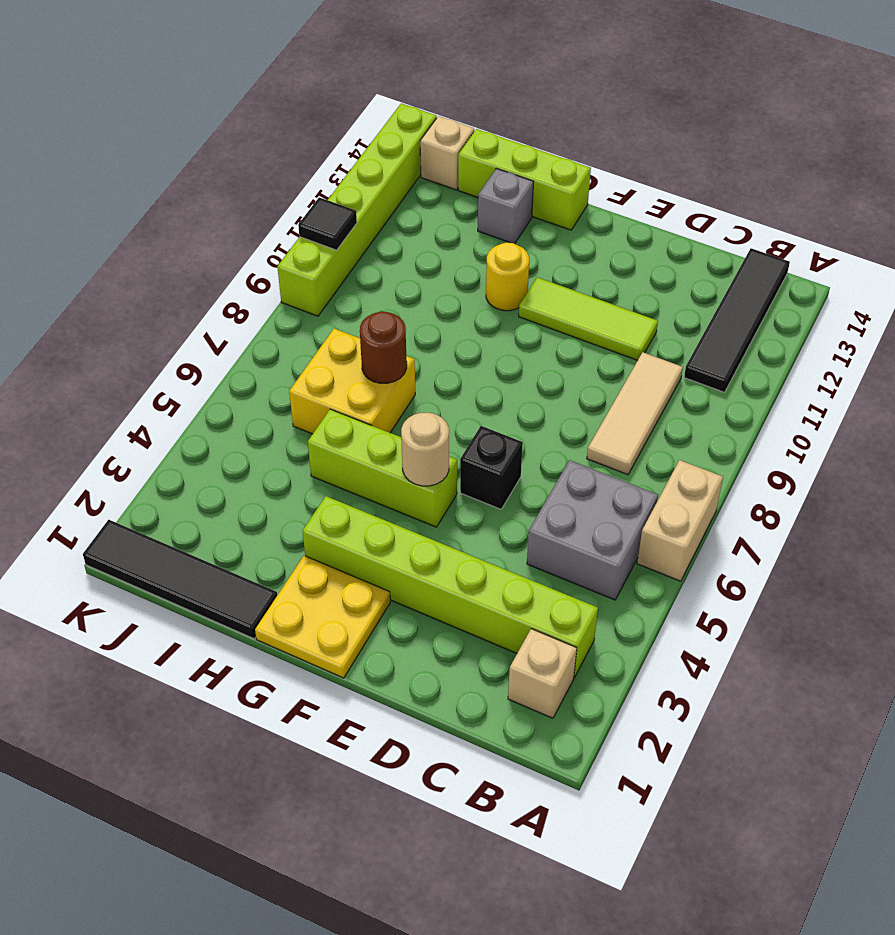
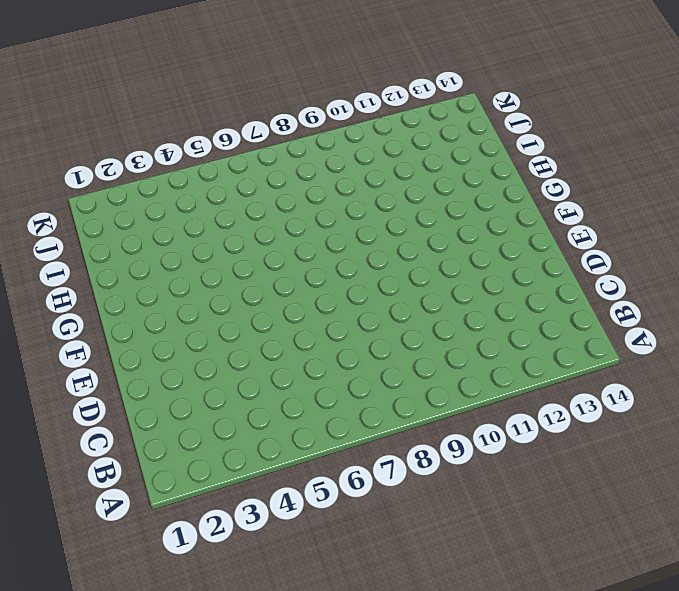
none -> tan 1x2 brick [637,460,723,581]
none -> tan 1x1 brick [508,629,577,718]
none -> lime 1x6 brick [303,496,598,678]

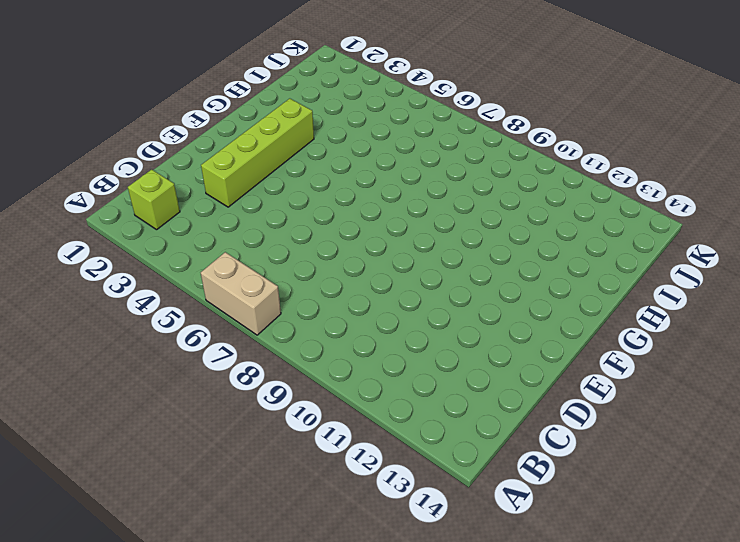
lime 1x1 brick [128,169,180,230] -> tan 1x1 brick [508,629,577,718]
lime 1x4 brick [201,99,314,207] -> lime 1x6 brick [303,496,598,678]
none -> grey 2x2 brick [527,460,658,600]
none -> black 1x4 tile [684,248,790,392]
none -> tan 1x3 tile [587,352,683,475]

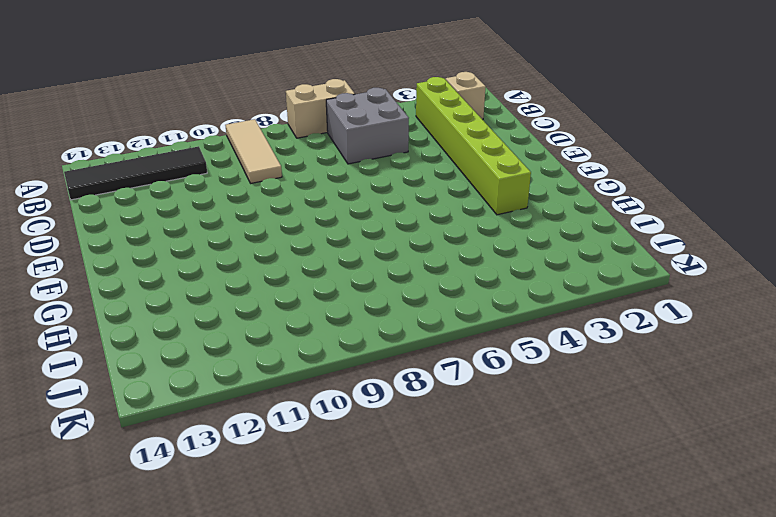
tan 1x3 tile [225,119,282,183] -> tan 1x3 tile turned to [587,352,683,475]
none -> lime 1x3 tile [519,277,658,360]
none -> black 1x1 brick [460,426,523,509]
none -> yellow 2x2 plate [255,556,390,678]

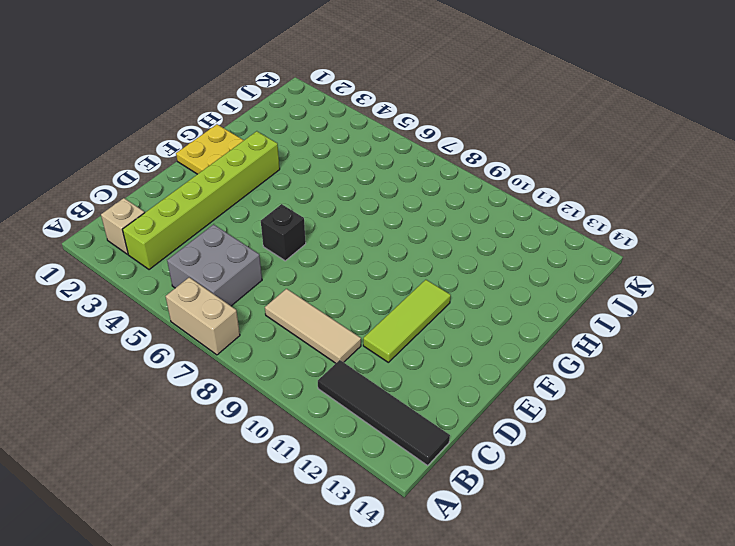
none -> lime 1x3 brick [308,409,457,527]
none -> yellow 1x1 round brick [486,242,529,311]
none -> lime 1x3 brick [458,129,591,230]

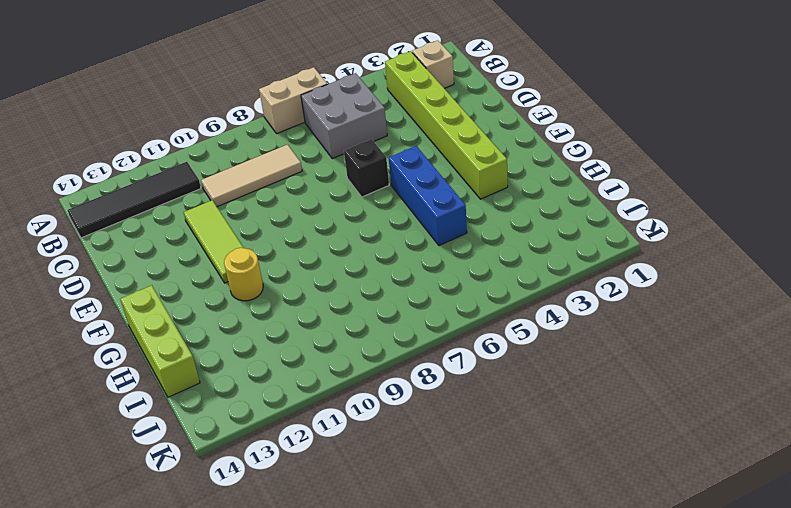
blue 1x3 brick [389,146,467,246] -> lime 1x3 brick [308,409,457,527]
none -> yellow 2x2 plate [255,556,390,678]
none -> black 1x4 tile [83,520,277,639]
none -> yellow 2x2 brick [289,328,415,434]

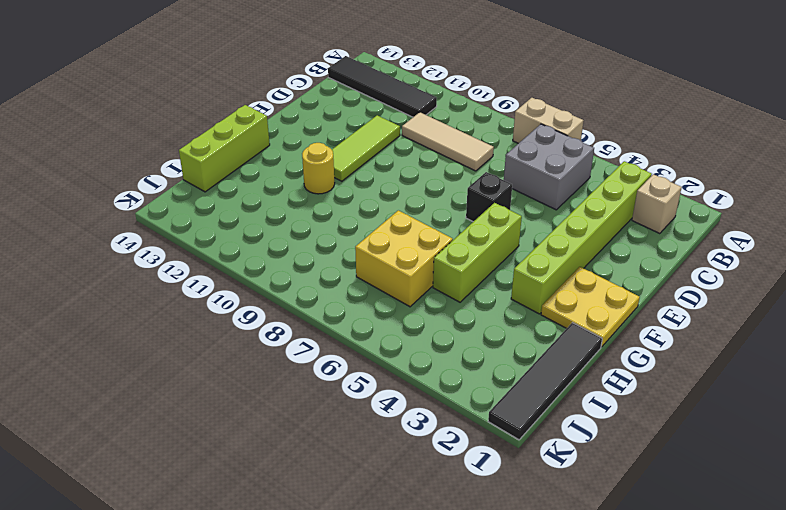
none -> grey 1x1 brick [478,168,533,243]
none -> tan 1x1 brick [420,116,474,190]
none -> lime 1x6 brick [277,103,437,316]

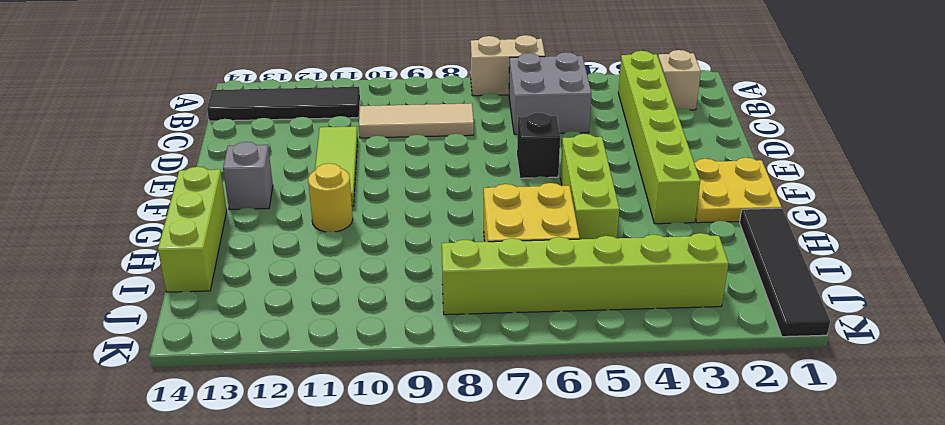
grey 1x1 brick [223,142,273,210] -> grey 1x1 brick moved to [478,168,533,243]
lime 1x6 brick [442,233,729,315] -> lime 1x6 brick moved to [277,103,437,316]
none -> tan 1x1 brick [420,116,474,190]
none -> tan 1x1 round brick [401,413,449,486]
none -> brown 1x1 round brick [360,311,407,383]

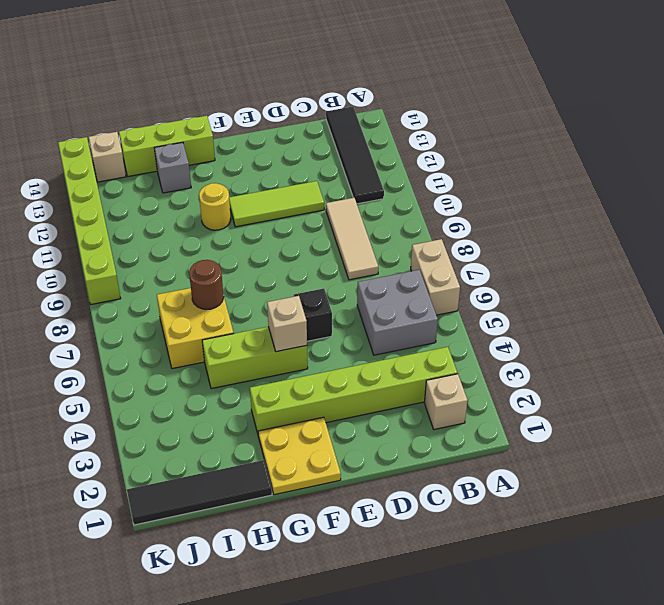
tan 1x1 brick [267,296,307,352] -> tan 1x1 round brick [401,413,449,486]
none -> black 1x1 tile [298,197,357,250]

